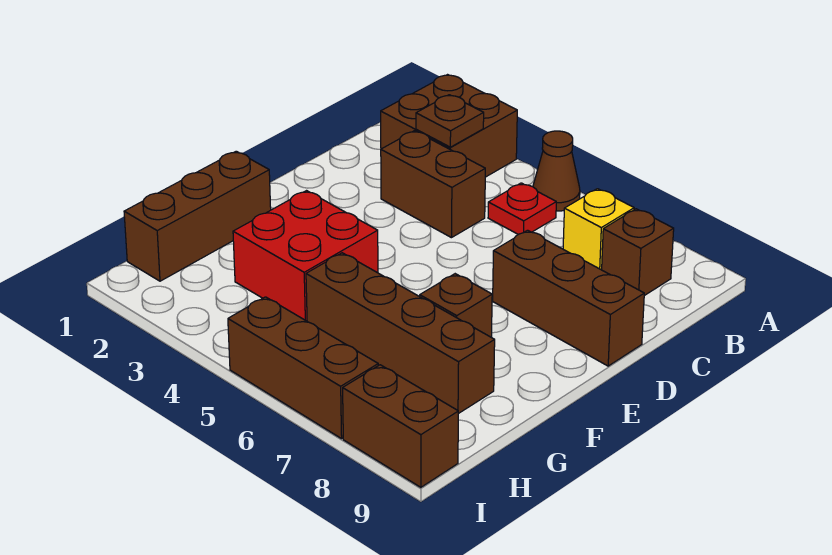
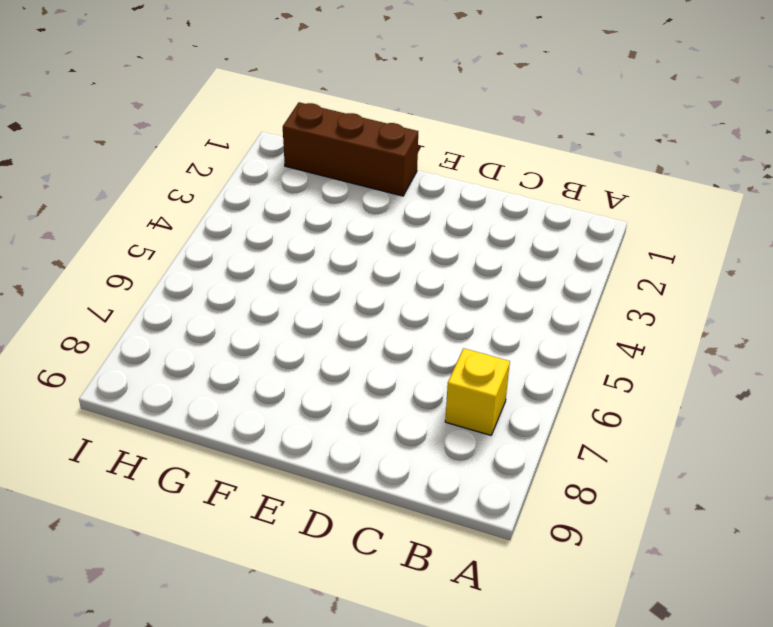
none -> brown 2x2 brick [381,75,517,177]
none -> brown 1x1 cone [533,131,580,211]
none -> red 1x1 plate [488,183,556,235]

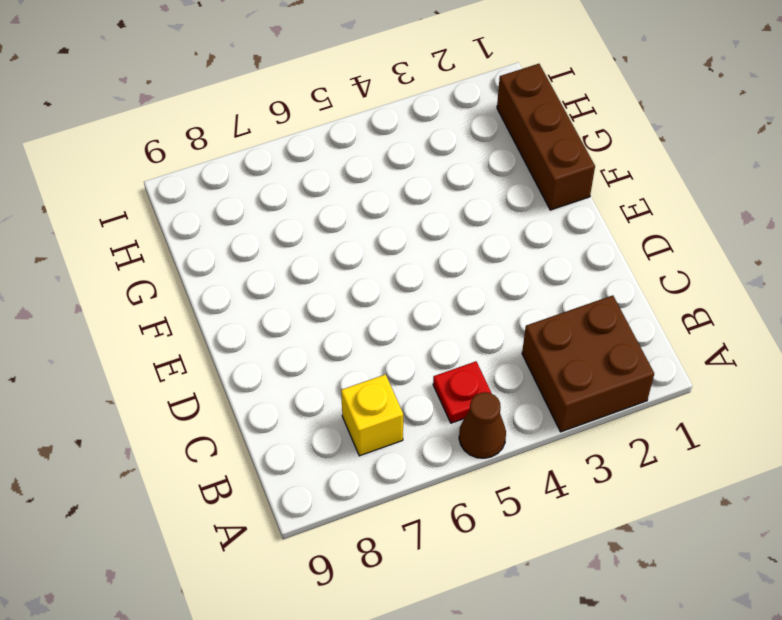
none -> brown 1x1 brick [602,209,674,296]
none -> brown 1x2 brick [381,131,485,238]
none -> brown 1x3 brick [493,230,644,366]

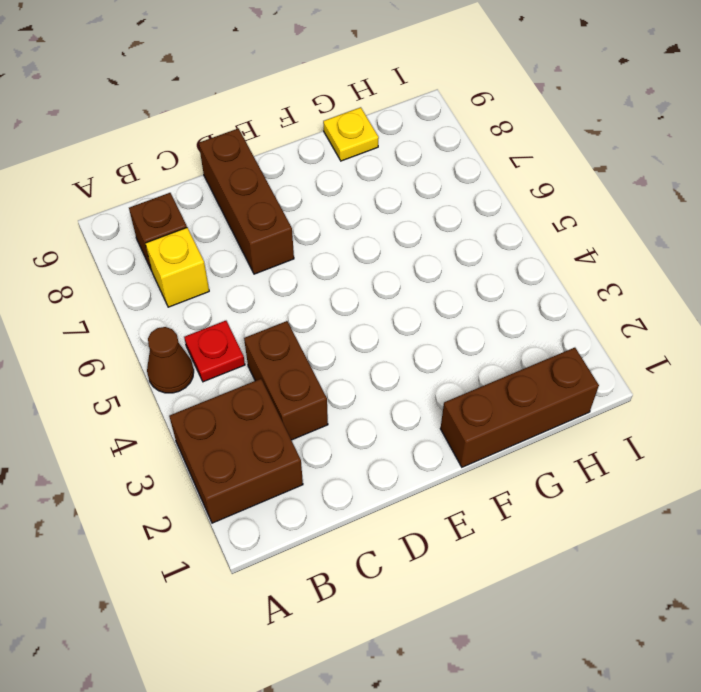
yellow 1x1 plate [323,107,379,161] -> none
none -> red 2x2 brick [233,191,378,321]
none -> brown 1x1 brick [420,274,492,337]
none -> brown 1x4 brick [306,253,495,414]

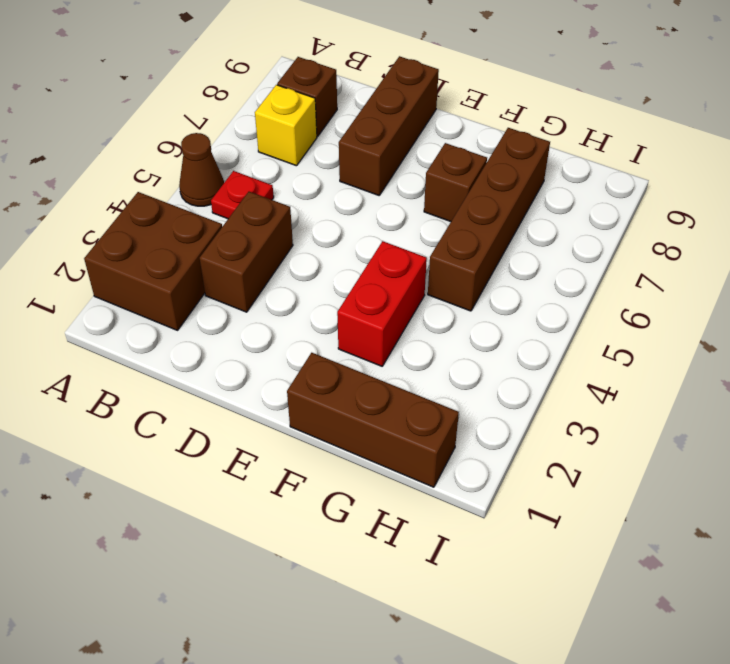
red 1x2 brick [337,241,427,366] -> red 2x2 brick [233,191,378,321]
none -> brown 1x3 brick [228,297,378,439]
none -> brown 1x2 brick [343,365,458,487]
none -> brown 1x1 plate [416,95,484,147]

